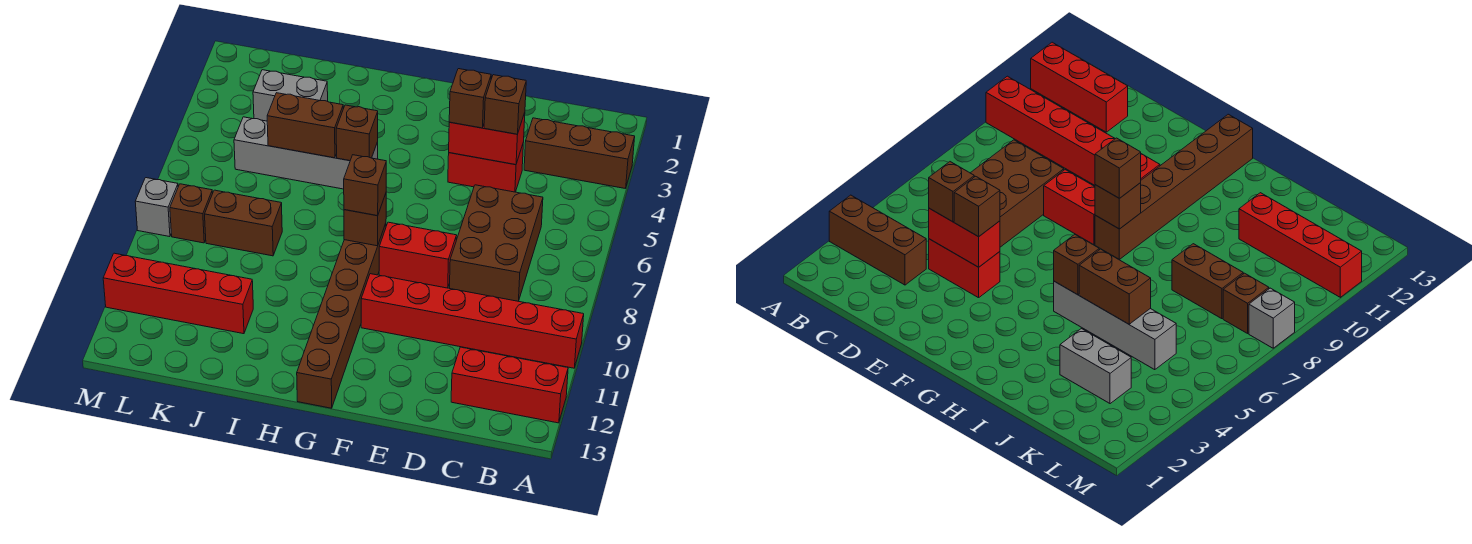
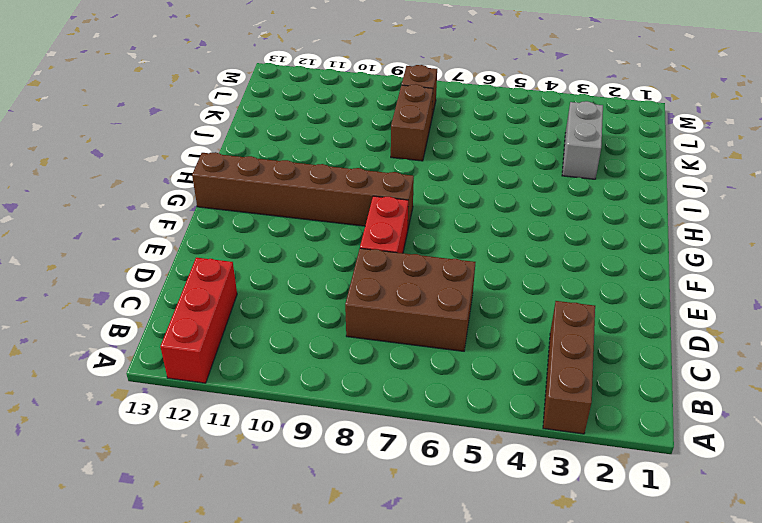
none -> red 1x6 brick [361,274,584,368]
none -> red 1x2 brick [448,145,523,192]
none -> grey 1x4 brick [234,117,378,189]

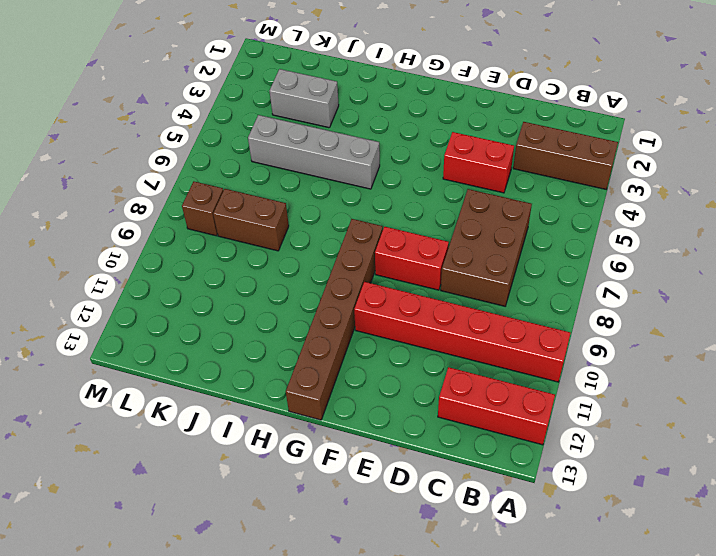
none -> red 1x4 brick [103,253,253,334]
none -> grey 1x1 brick [135,178,178,237]
none -> red 1x2 brick [449,113,525,165]

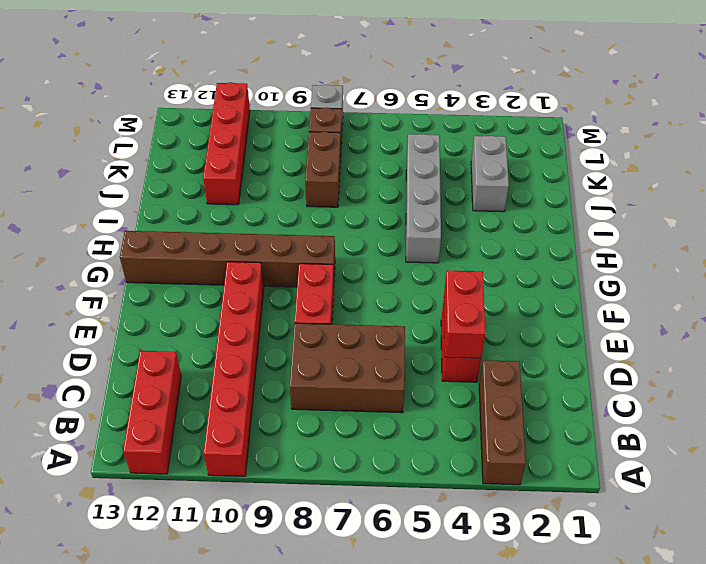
none -> brown 1x1 brick [344,194,386,246]
none -> brown 1x1 brick [336,105,378,161]
none -> brown 1x2 brick [267,93,343,158]

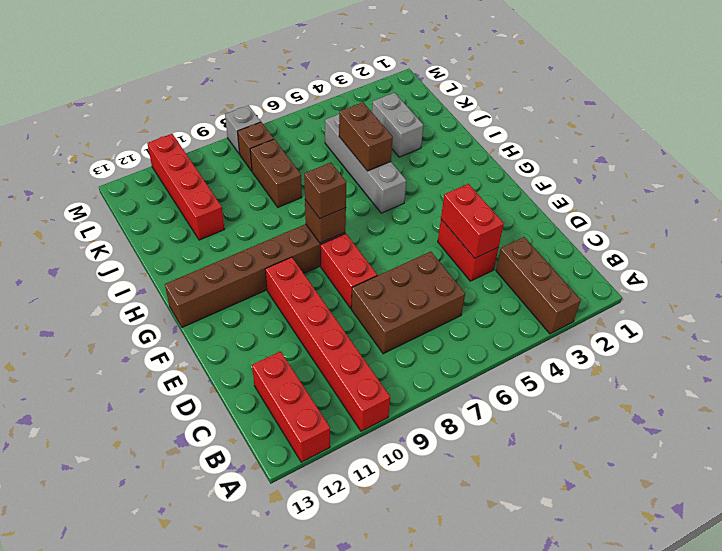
none -> brown 1x1 brick [336,105,378,161]
none -> brown 1x1 brick [484,75,526,134]
none -> brown 1x1 brick [449,69,491,128]

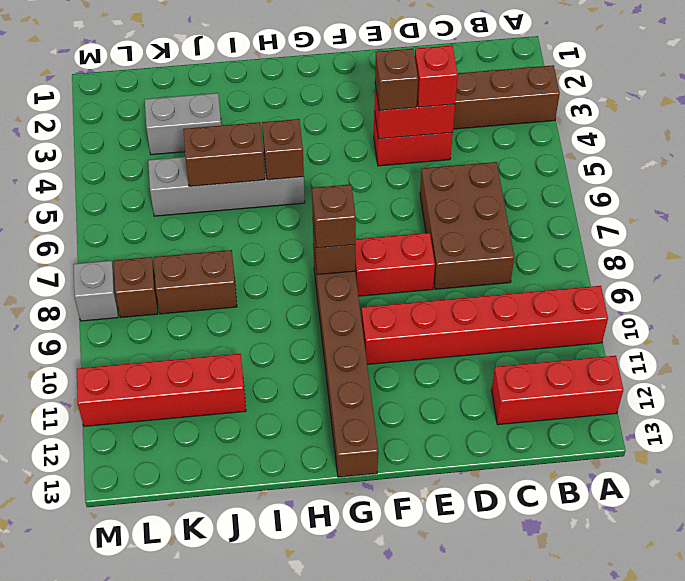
red 1x1 brick [415,45,458,107] -> brown 1x1 brick [484,75,526,134]

